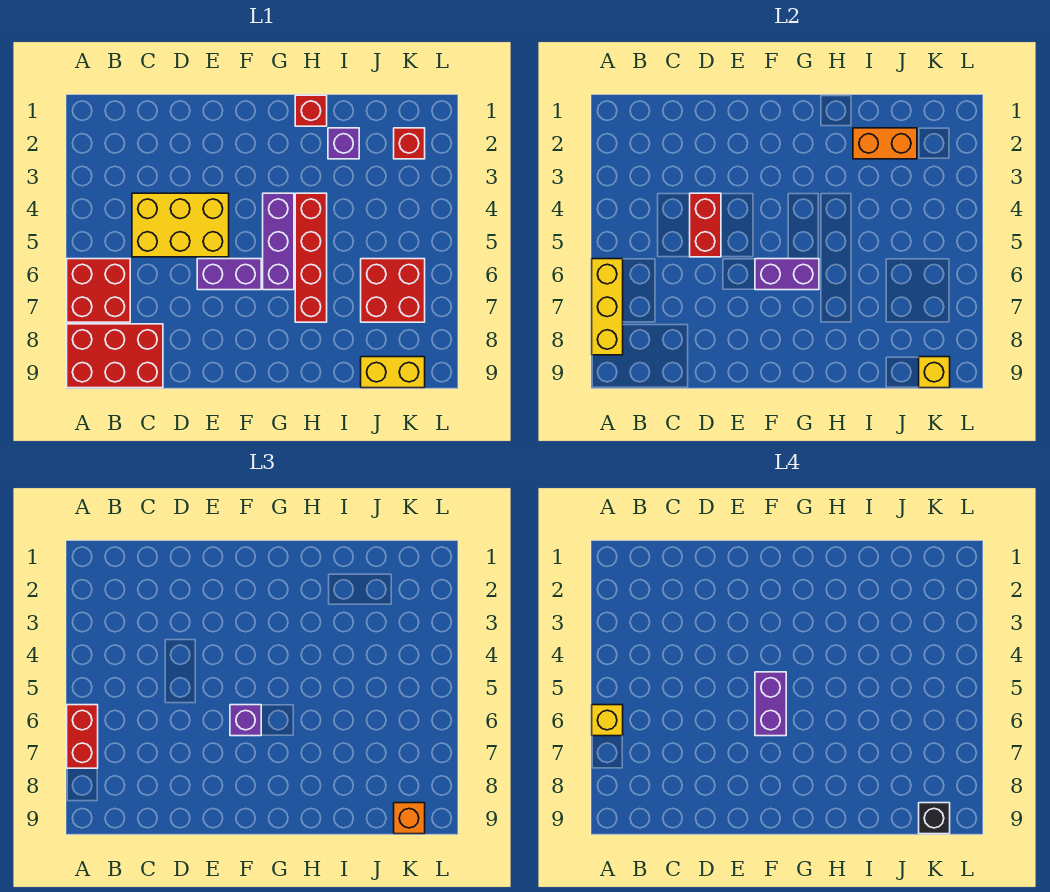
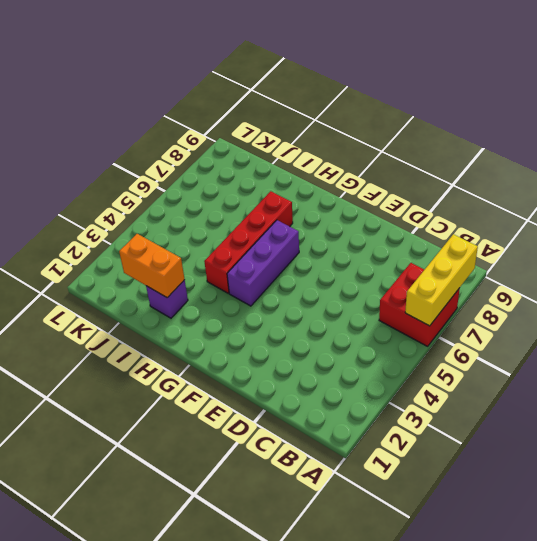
none -> red 2x3 brick [67,324,163,388]
none -> yellow 2x3 brick [132,193,229,257]
none -> purple 1x2 brick [197,259,261,290]

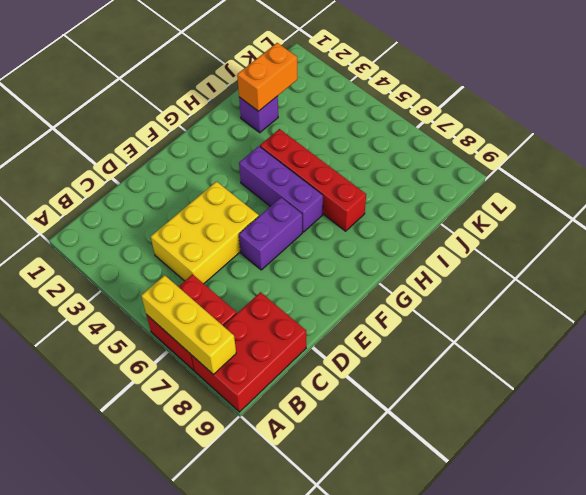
none -> red 1x1 brick [295,95,327,126]
none -> red 2x2 brick [361,259,425,322]
none -> yellow 1x2 brick [361,357,425,388]

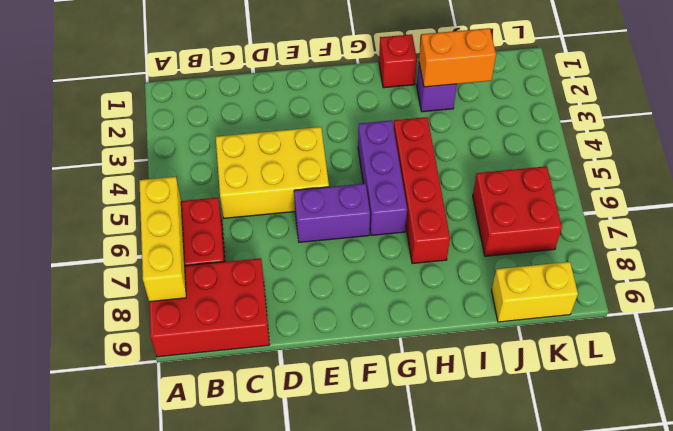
none -> red 1x1 brick [394,128,425,159]
none -> red 1x2 brick [690,193,721,257]
none -> purple 1x2 brick [755,259,819,290]

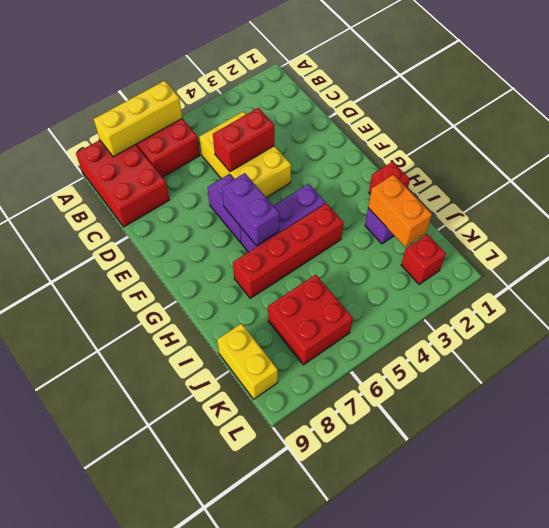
none -> yellow 1x1 brick [919,357,950,388]
none -> red 1x2 brick [67,705,98,768]
none -> purple 1x1 brick [230,705,261,736]

